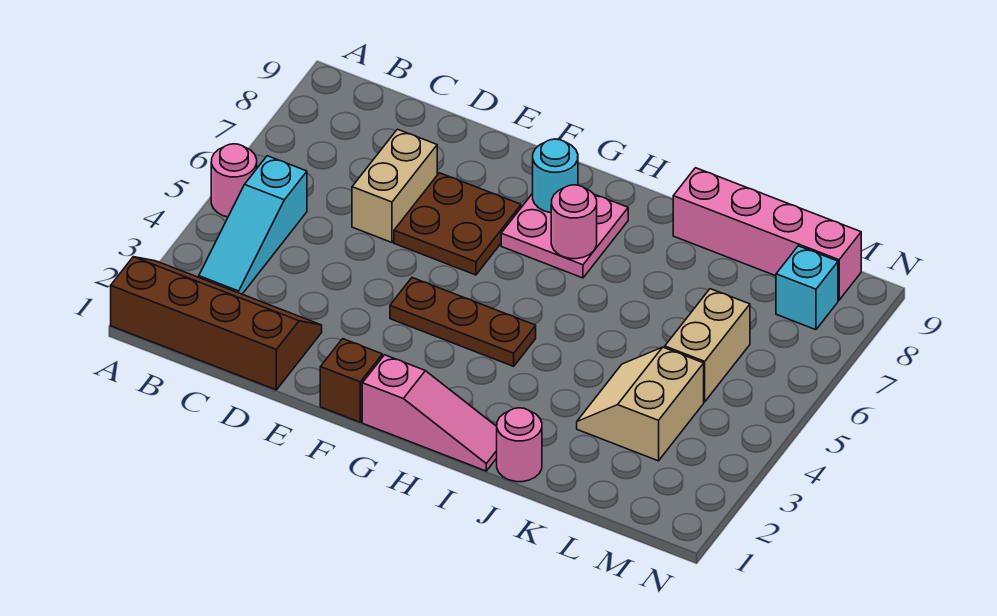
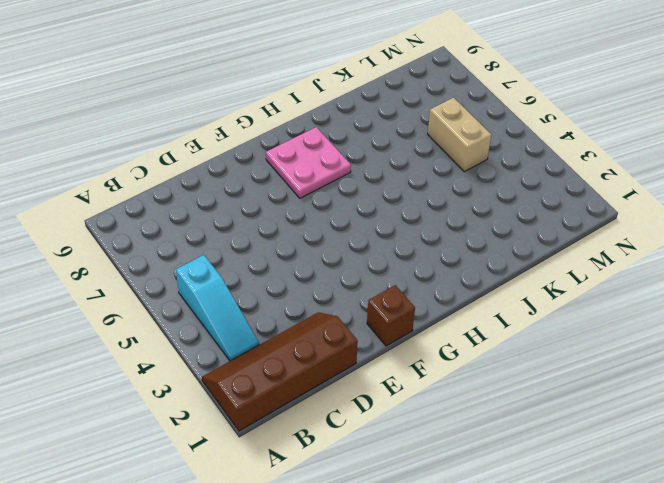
none -> pink 1x1 round brick [211,144,257,217]
none -> tan 1x2 brick [352,129,437,242]
none -> brown 2x2 plate [394,173,521,275]

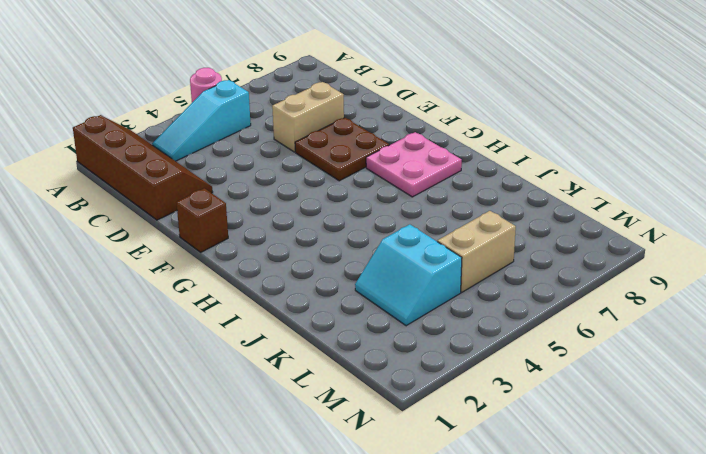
cyan 2x2 slope [355,224,462,326] -> tan 2x2 slope [577,347,704,461]
none -> brown 1x3 plate [390,278,536,366]
none -> pink 1x3 slope [362,355,497,471]
none -> pink 1x1 round brick [497,408,542,482]

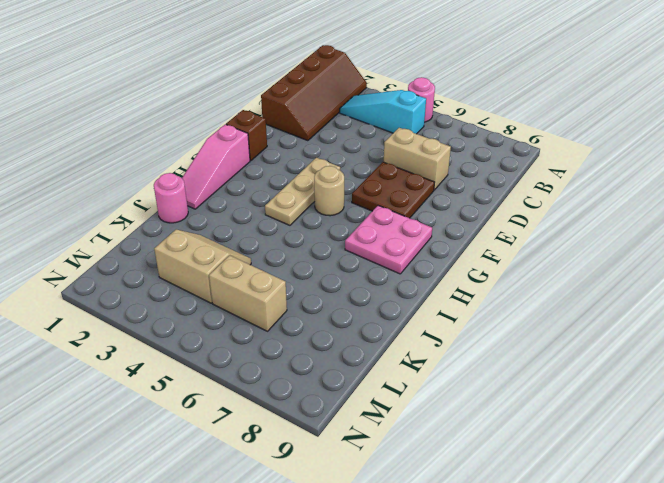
tan 1x3 plate [265,158,340,225] -> brown 1x3 plate [390,278,536,366]
tan 1x1 round brick [314,166,344,216] -> none
none -> pink 1x4 brick [673,168,861,300]
none -> cyan 1x1 brick [776,246,838,330]
none -> cyan 1x1 round brick [533,139,578,213]

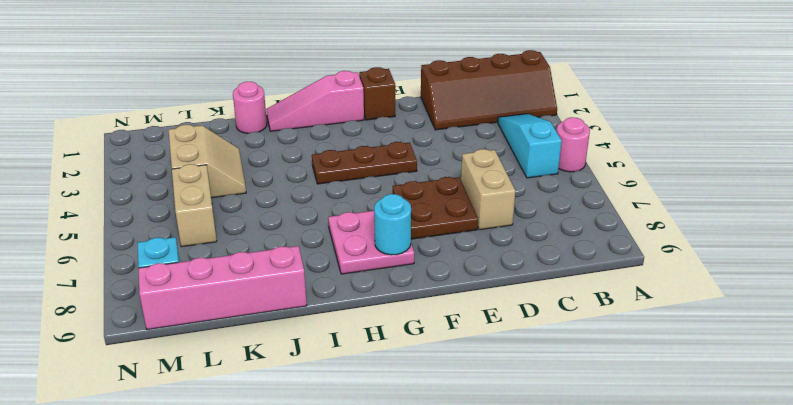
none -> pink 1x1 round brick [551,185,597,259]

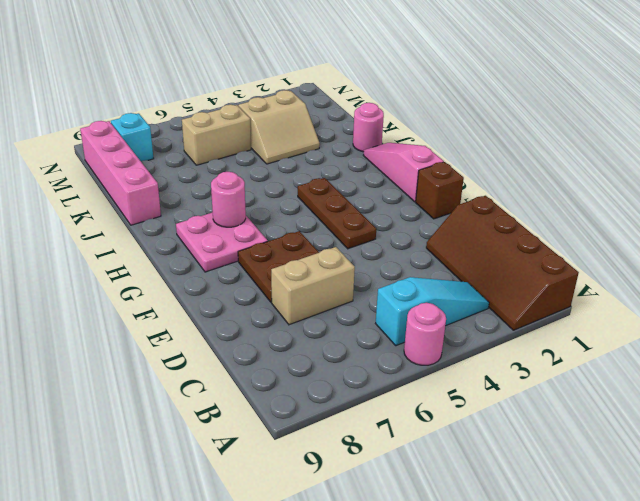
none -> cyan 1x1 round brick [533,139,578,213]

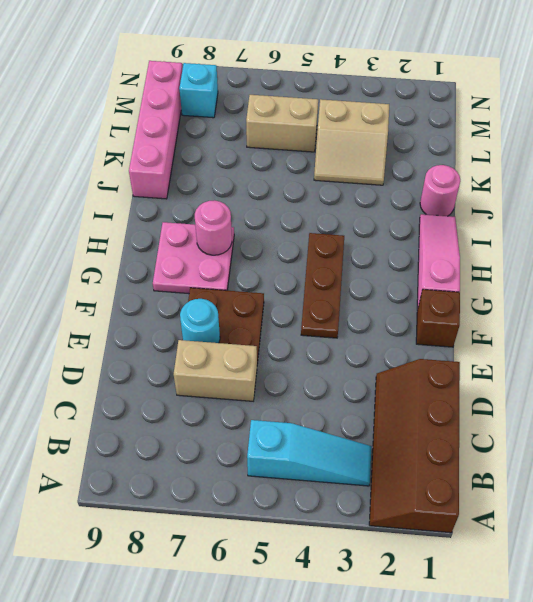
cyan 1x1 round brick [180,299,220,343] -> cyan 1x1 round brick moved to [533,139,578,213]
none -> pink 1x1 round brick [211,144,257,217]

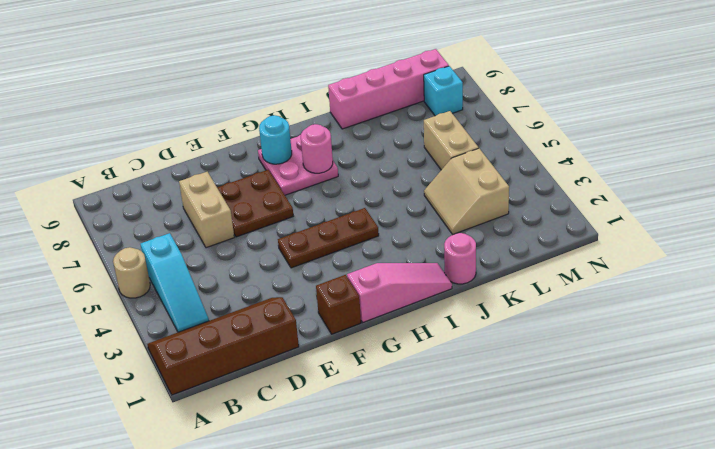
tan 1x1 round brick [113,247,150,298] -> pink 1x1 round brick [211,144,257,217]

